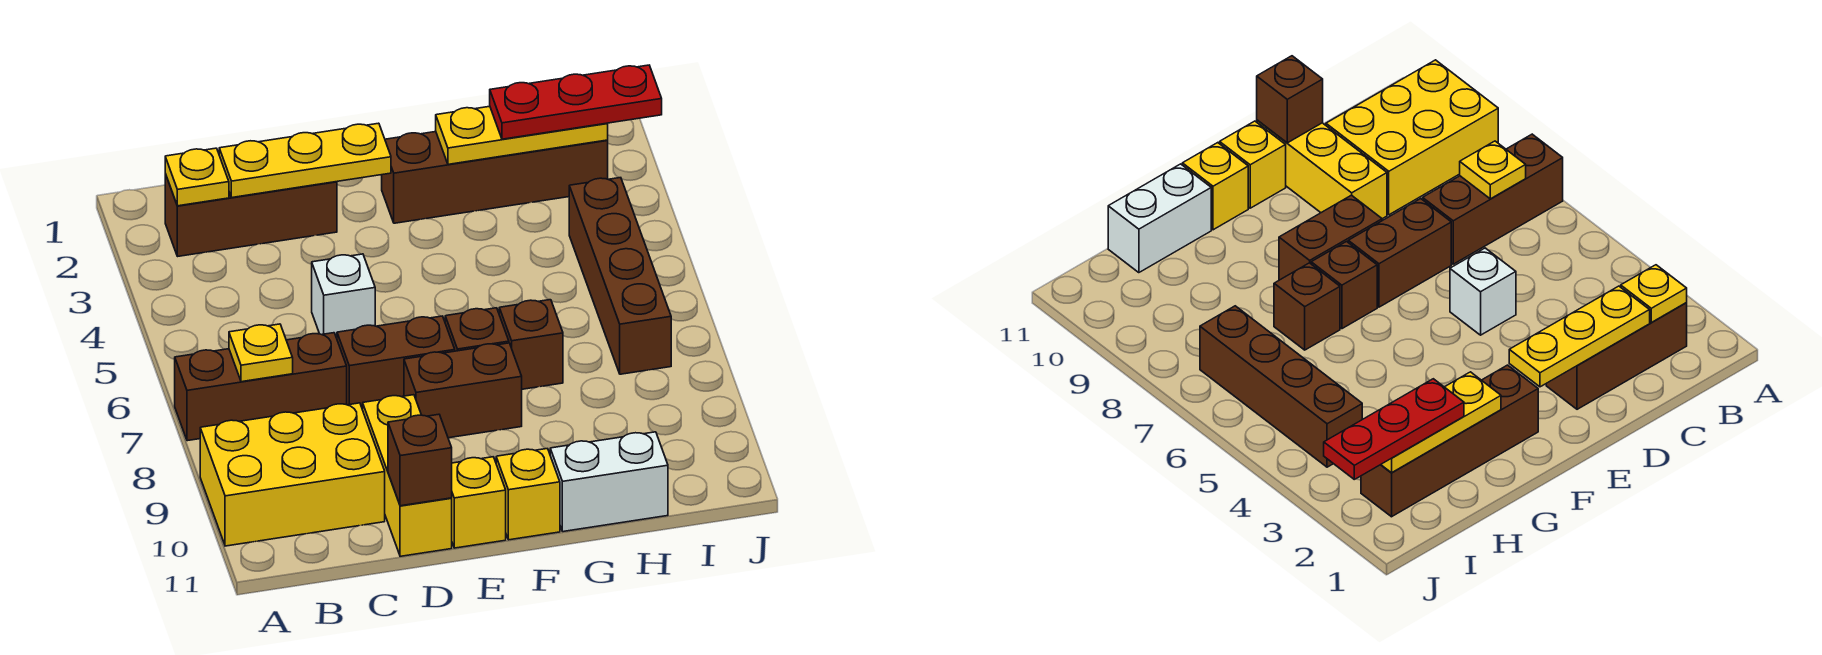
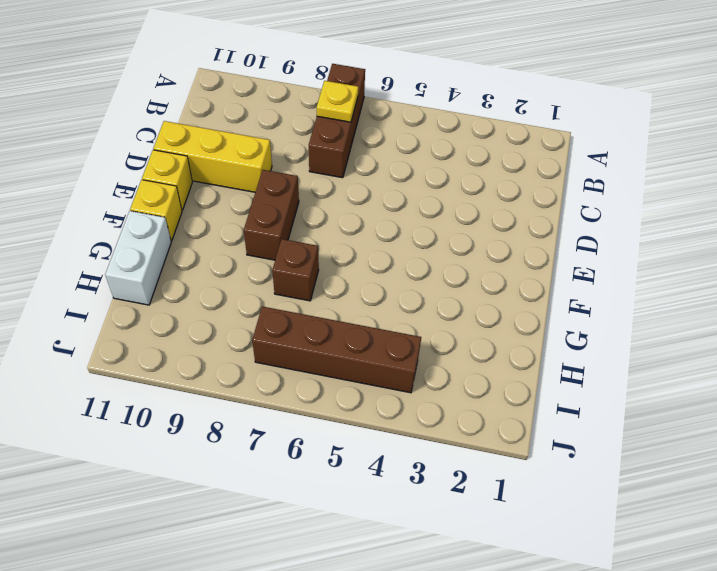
none -> yellow 2x3 brick [200,403,385,546]
none -> brown 1x3 brick [165,174,337,256]
none -> white 1x1 brick [312,254,375,338]

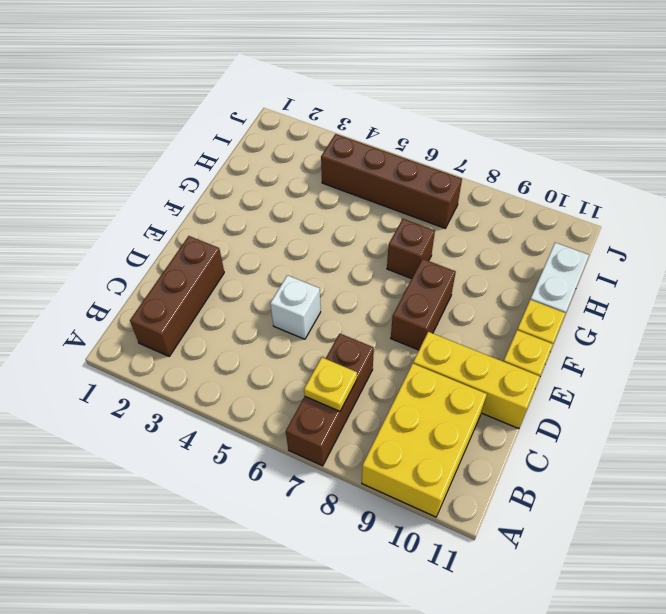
none -> brown 1x2 brick [337,316,455,410]
none -> brown 1x4 brick [382,132,608,223]
none -> brown 1x1 brick [445,308,509,351]

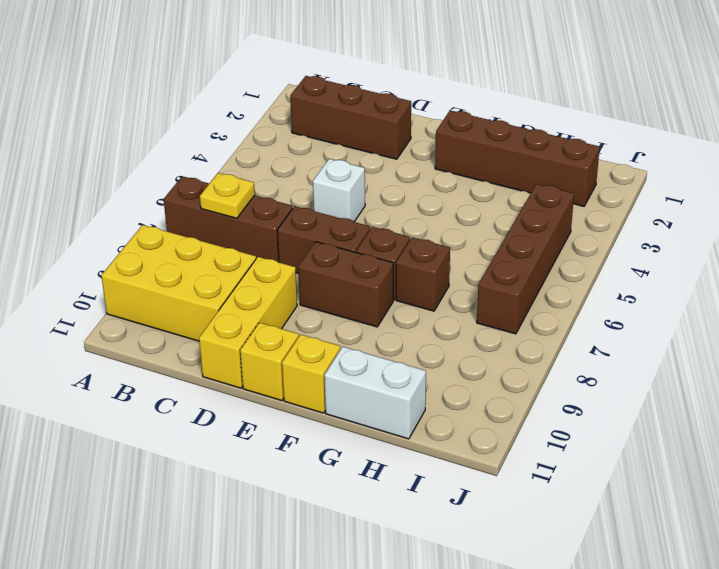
none -> yellow 1x1 plate [165,148,229,206]
none -> yellow 1x3 plate [219,123,391,197]
none -> brown 1x1 brick [388,414,452,506]

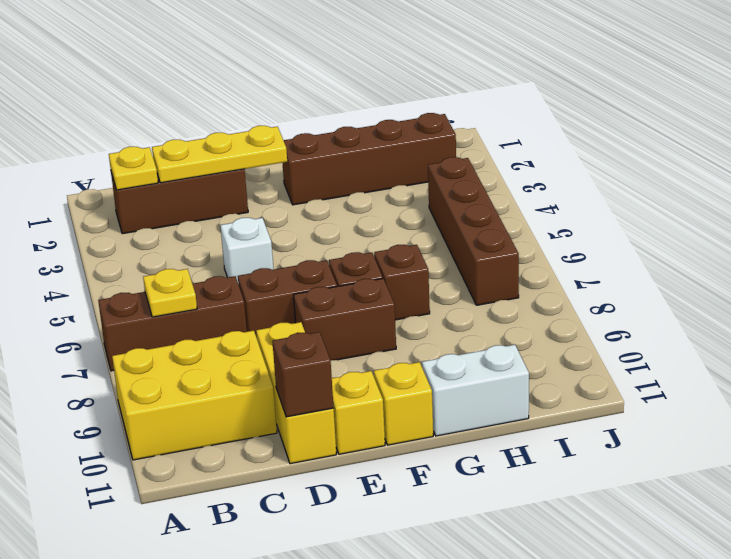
none -> yellow 1x3 plate [436,106,608,164]
none -> red 1x3 plate [490,65,662,139]

